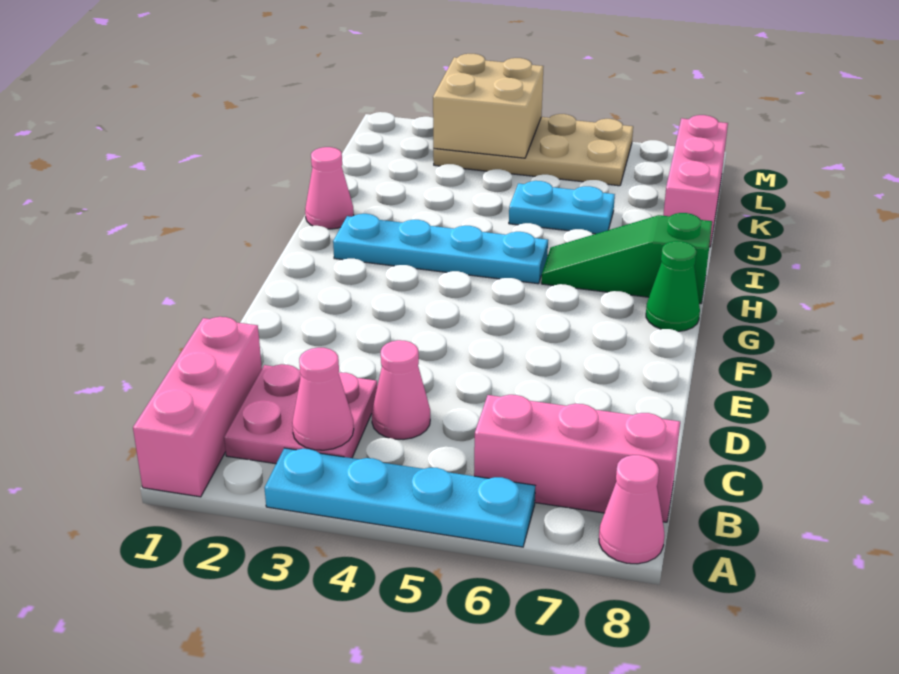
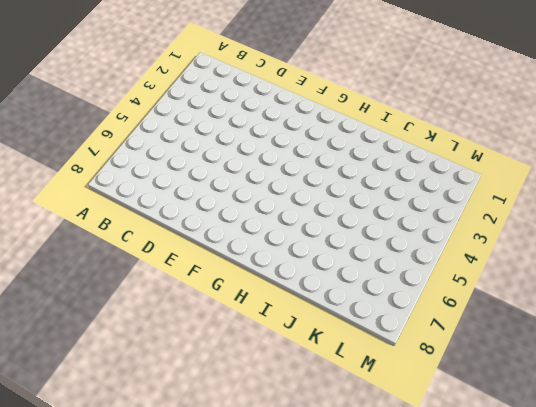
none -> pink 1x3 brick [133,317,262,497]
none -> cyan 1x4 plate [265,448,535,547]
none -> pink 1x1 cone [599,455,664,564]

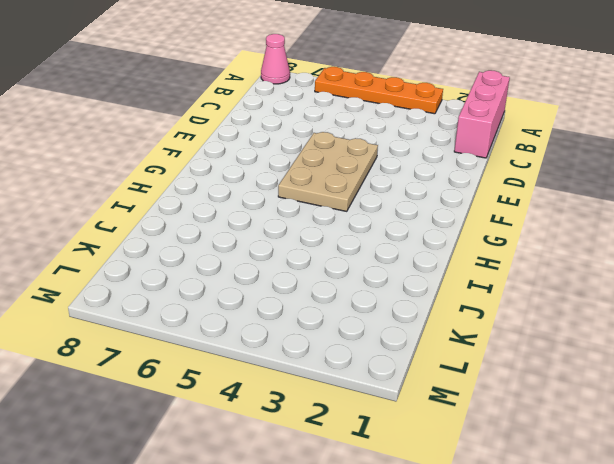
orange 1x4 plate [315,67,443,114] -> cyan 1x4 plate [265,448,535,547]
tan 2x3 plate [278,132,378,211] -> none
none -> pink 2x2 plate [224,364,377,464]
none -> pink 1x3 brick [474,395,680,522]
none -> pink 1x1 cone [372,340,430,439]

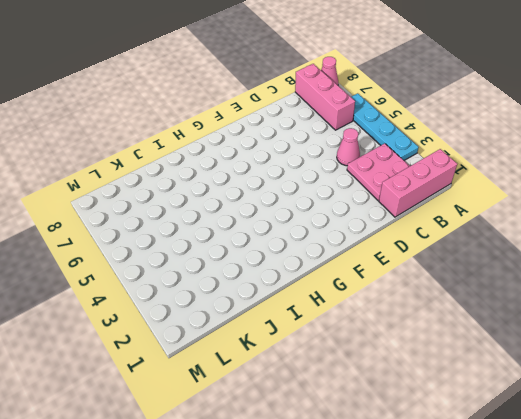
none -> green 1x1 cone [646,241,700,332]
none -> cyan 1x4 plate [333,214,548,284]
none -> green 1x3 slope [541,213,712,304]

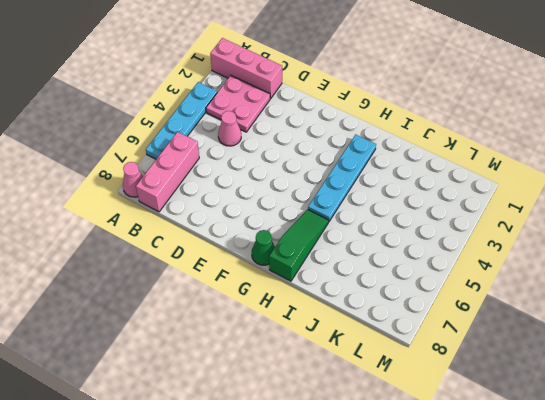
none -> pink 1x1 cone [305,147,354,229]
none -> cyan 1x2 plate [509,181,615,234]
none -> pink 1x3 brick [663,115,728,247]

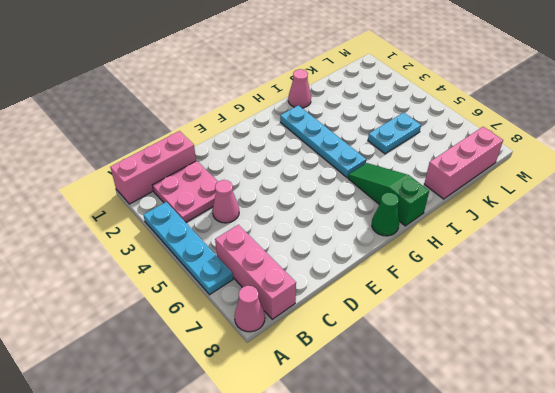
cyan 1x2 plate [368,112,421,154] -> cyan 1x2 plate turned to [509,181,615,234]
none -> tan 2x4 plate [433,114,633,186]
none -> pink 1x1 cone [292,348,354,450]
none -> tan 2x2 brick [433,54,544,158]

